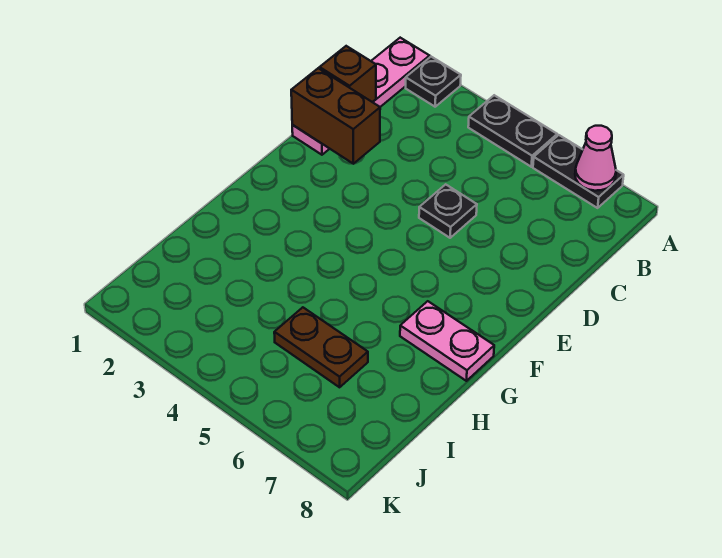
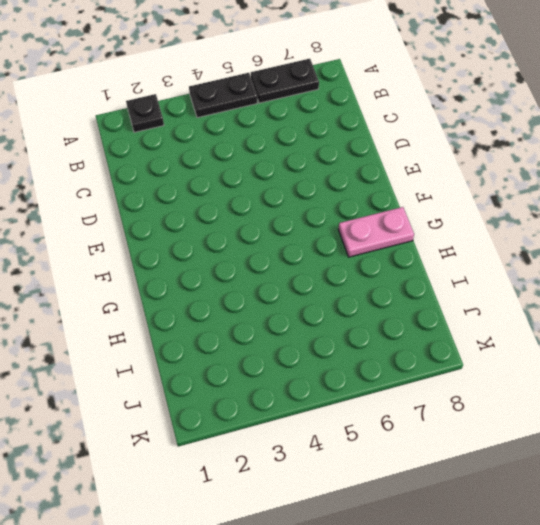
none -> pink 1x4 plate [292,38,430,155]
none -> black 1x1 plate [419,184,477,238]

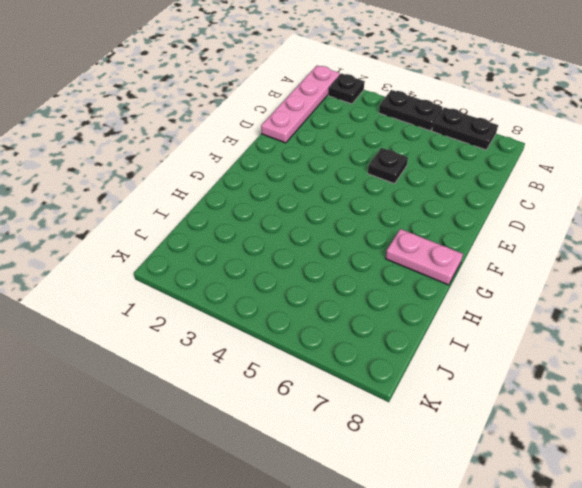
none -> brown 1x2 plate [274,307,368,387]
none -> pink 1x1 cone [575,126,616,191]

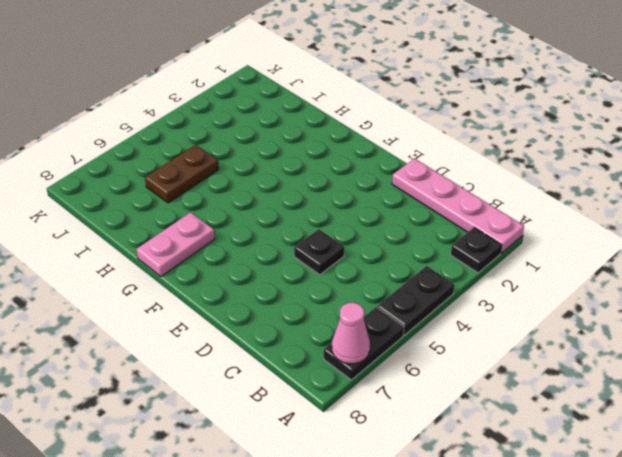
none -> brown 1x1 brick [320,46,376,102]
none -> brown 1x2 brick [291,68,380,164]

